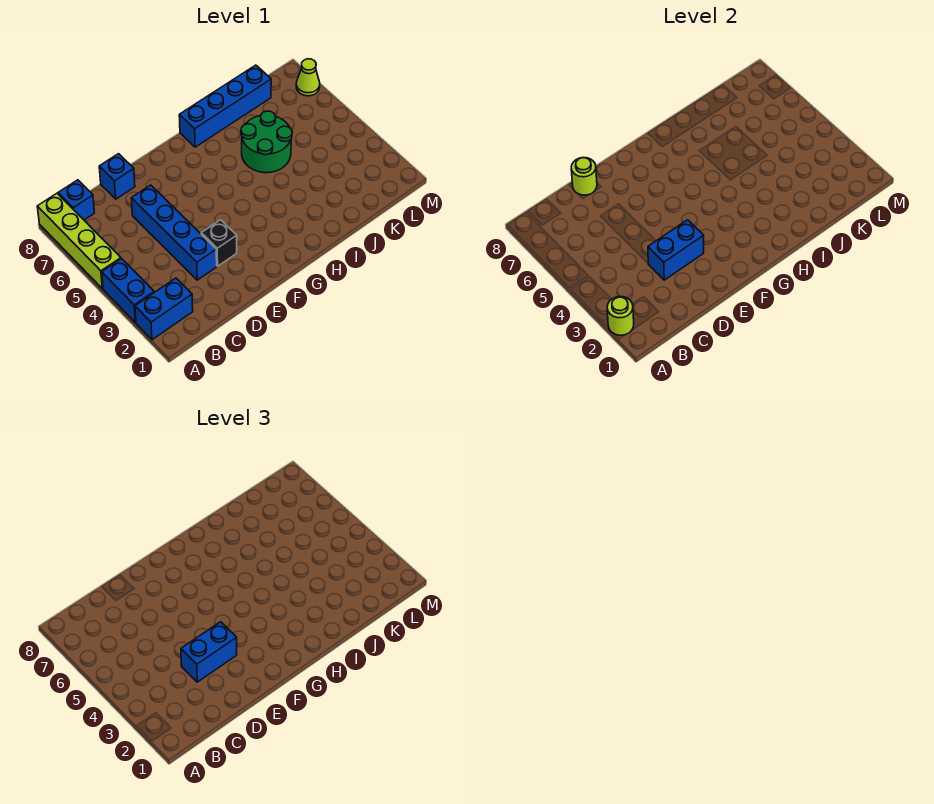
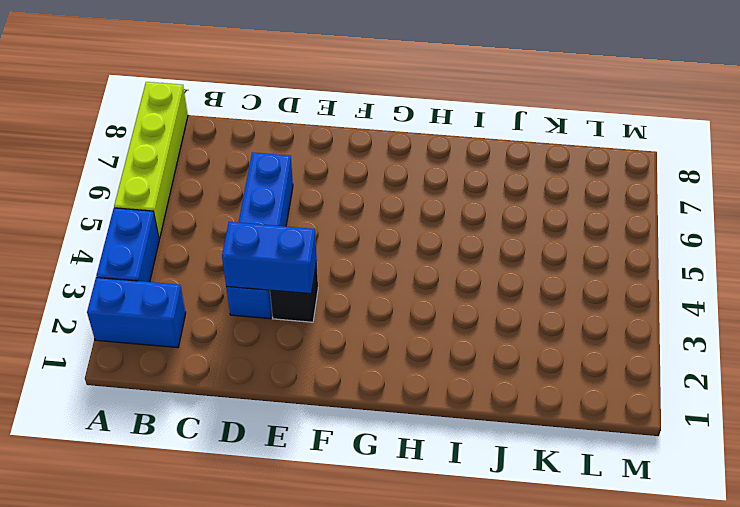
none -> blue 1x1 brick [58,180,94,220]
none -> blue 1x1 brick [99,154,135,199]
none -> blue 1x4 brick [179,65,271,147]

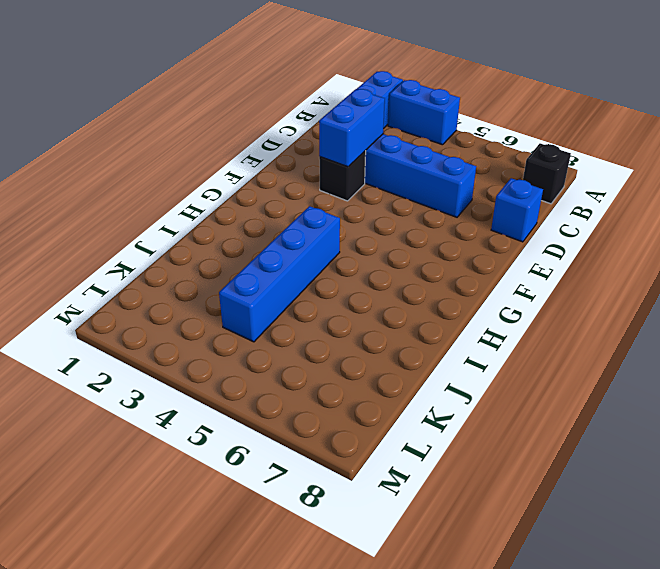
black 1x1 brick [523,143,571,204] -> blue 1x1 brick [58,180,94,220]
blue 1x4 brick [219,206,340,342] -> blue 1x4 brick moved to [179,65,271,147]
none -> lime 1x4 brick [37,193,121,289]
none -> green 2x2 round brick [241,111,292,173]
none -> lime 1x1 cone [296,59,320,96]

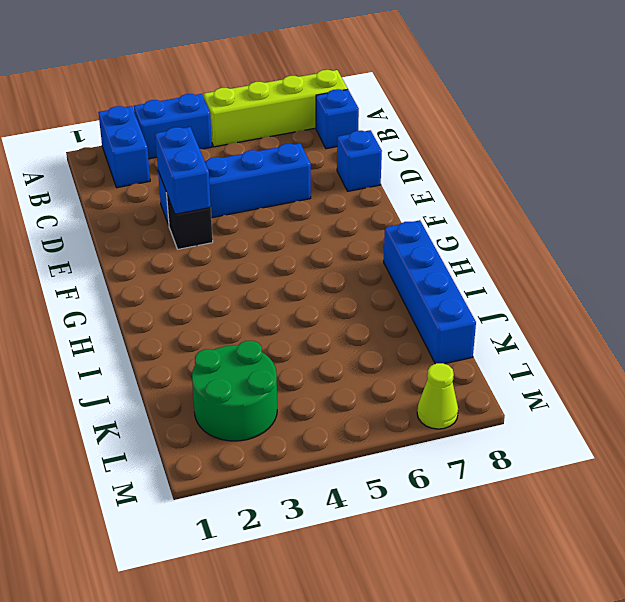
green 2x2 round brick [192,341,277,441] -> green 2x2 round brick moved to [241,111,292,173]
none -> lime 1x1 round brick [607,297,634,335]
none -> lime 1x1 round brick [571,157,597,195]
none -> blue 1x2 brick [181,622,237,682]

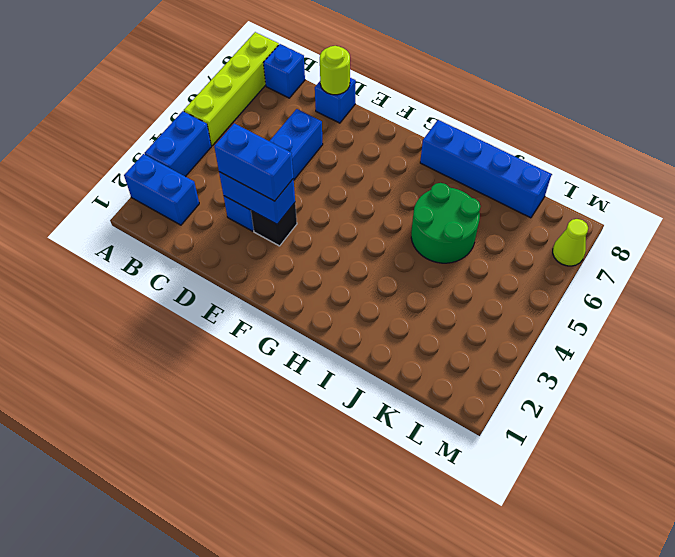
none -> lime 1x1 round brick [607,297,634,335]

